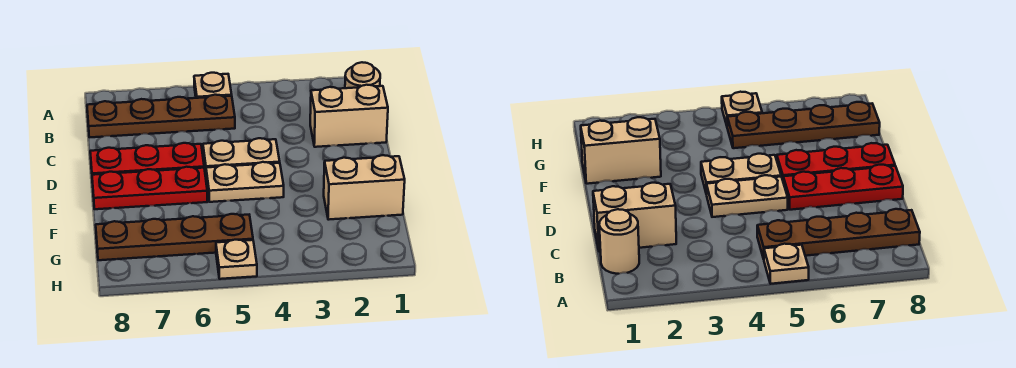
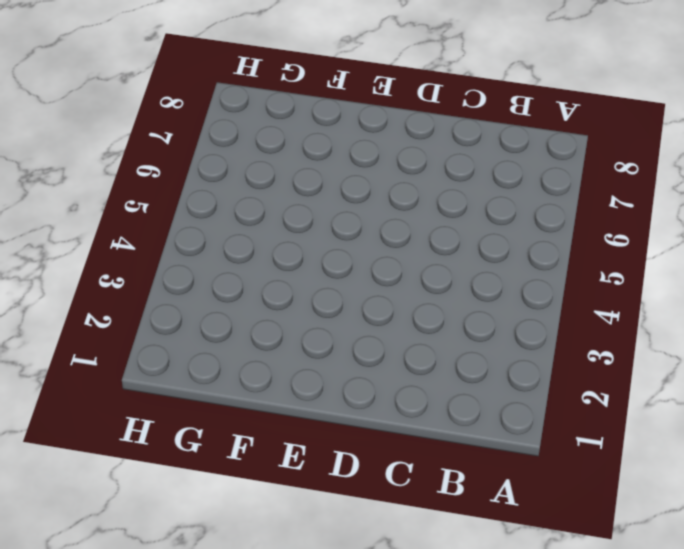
none -> tan 1x1 plate [194,73,232,98]
none -> tan 1x1 round brick [345,62,380,88]

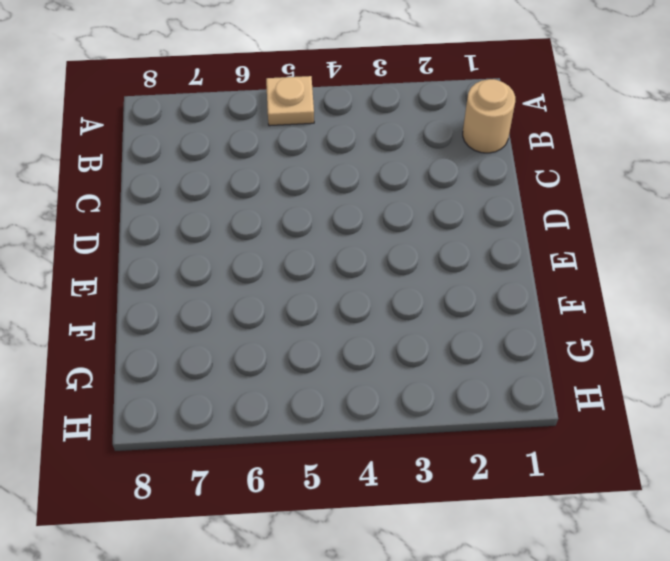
none -> brown 1x4 plate [87,95,235,137]
none -> tan 1x2 brick [310,85,388,147]

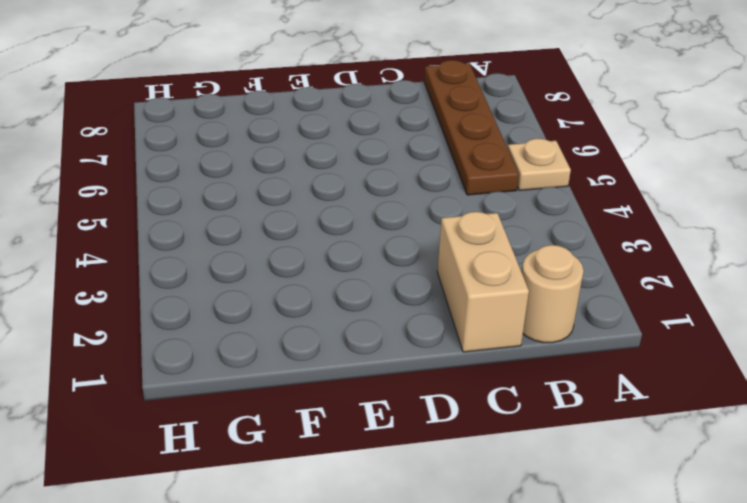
none -> tan 1x2 plate [203,138,280,173]
none -> red 1x3 plate [90,143,204,175]

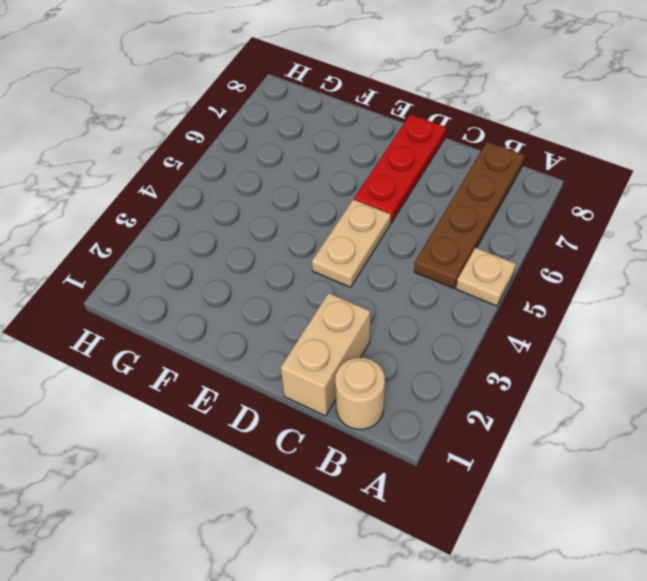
none -> tan 1x2 plate [206,162,284,202]
none -> red 1x3 plate [92,167,207,209]

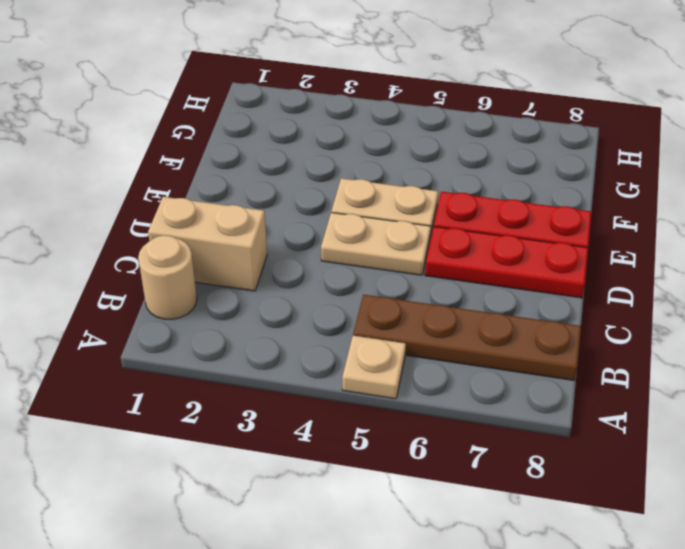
none -> tan 1x2 brick [324,155,405,220]
none -> brown 1x4 plate [96,214,253,260]

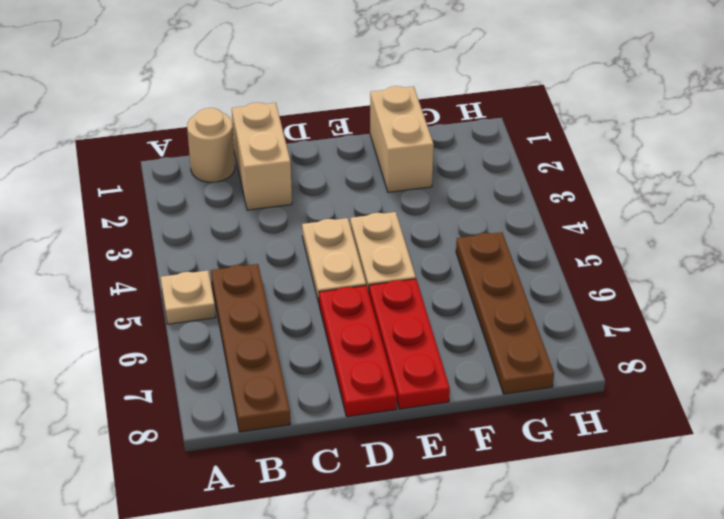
none -> tan 1x1 plate [216,240,257,279]

